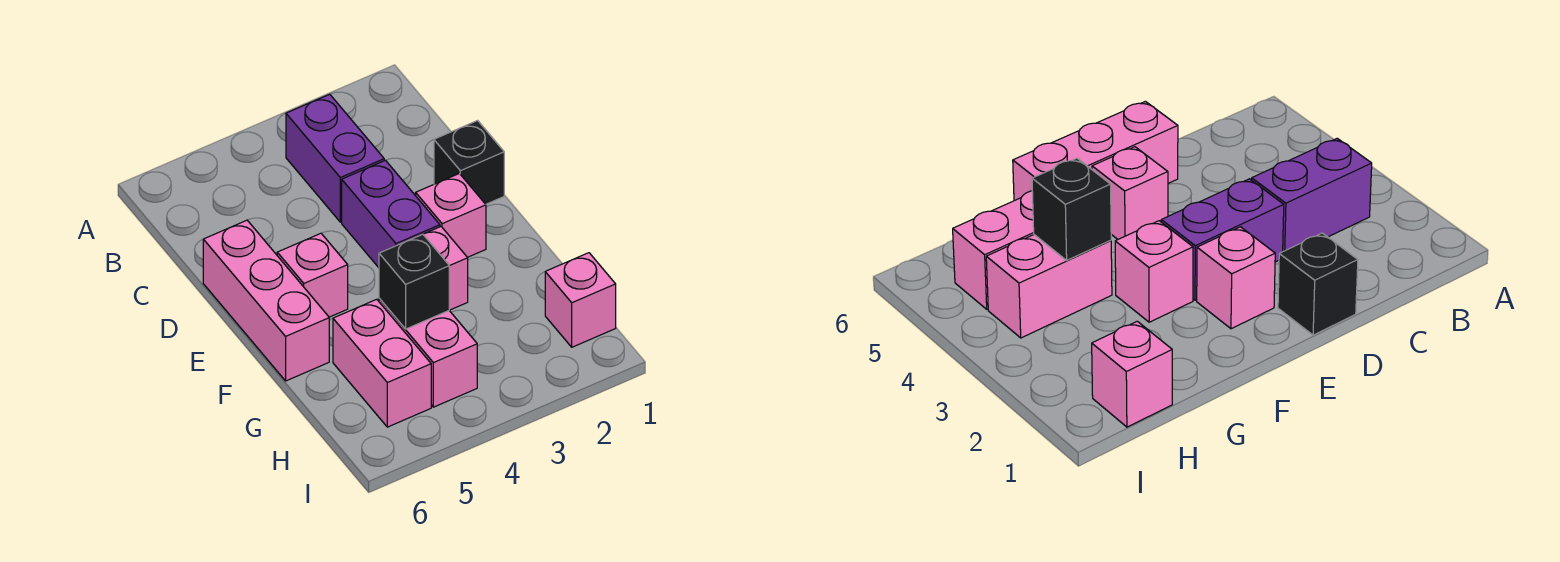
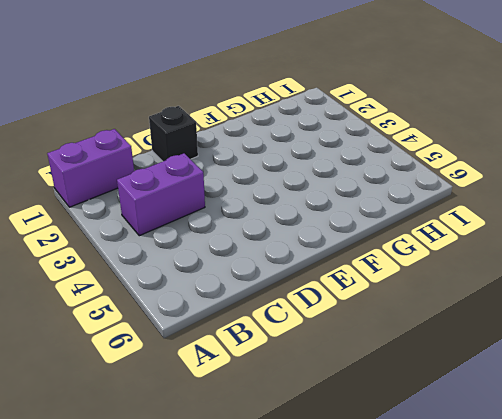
purple 1x2 brick [47,129,134,207] -> purple 1x2 brick moved to [342,160,440,268]
none -> pink 1x3 brick [203,220,329,381]
none -> pink 1x1 brick [416,173,486,257]

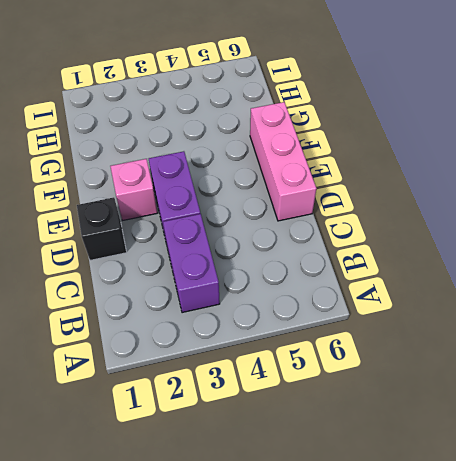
none -> pink 1x1 brick [277,233,348,317]
none -> pink 1x1 brick [423,227,468,310]

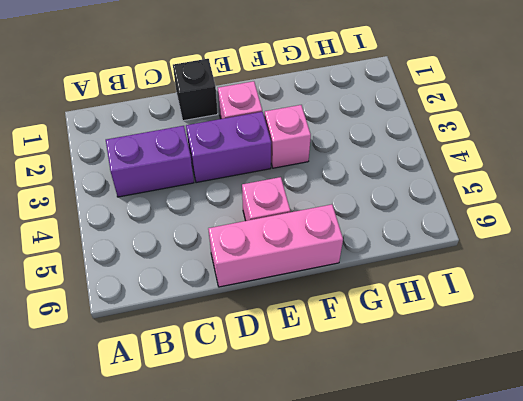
none -> pink 1x2 brick [379,299,477,407]
none -> pink 1x2 brick [333,299,431,427]

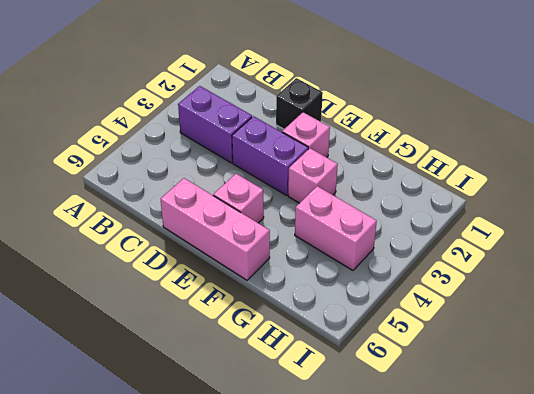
none -> pink 1x2 brick [333,299,431,427]
none -> pink 1x1 brick [545,253,616,347]

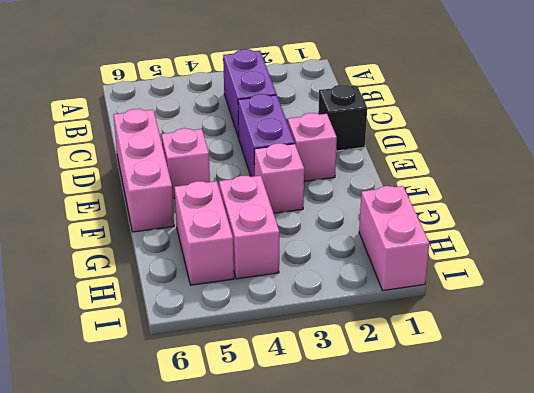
pink 1x2 brick [359,186,429,291] -> pink 1x1 brick [545,253,616,347]
none -> black 1x1 brick [379,234,449,329]

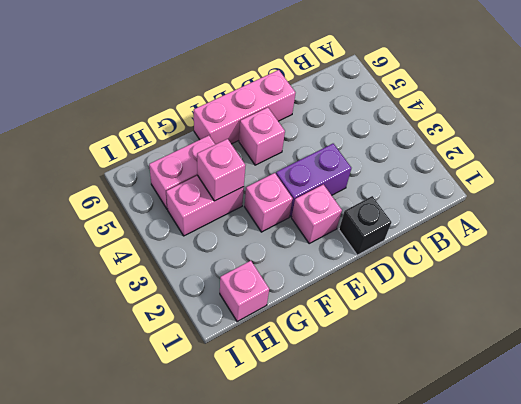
pink 1x1 brick [197,139,245,201] -> black 1x1 brick [379,234,449,329]
none -> purple 1x2 brick [286,94,384,222]

